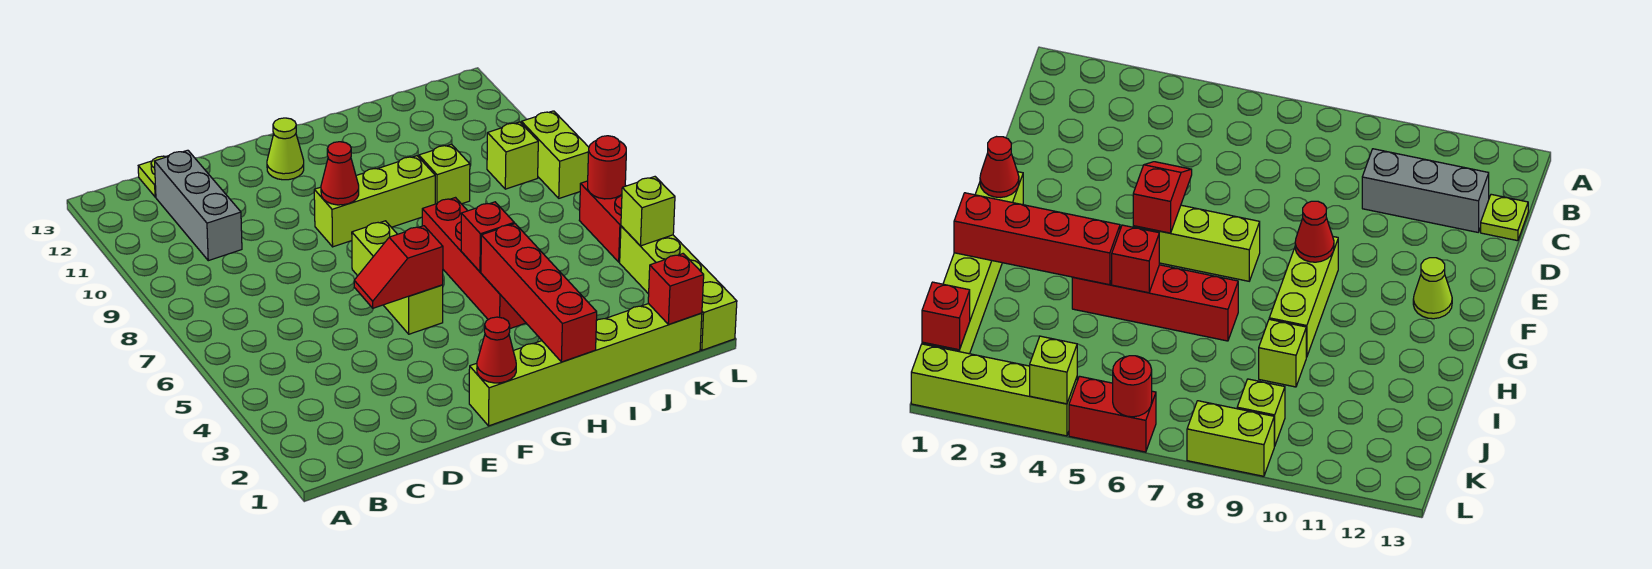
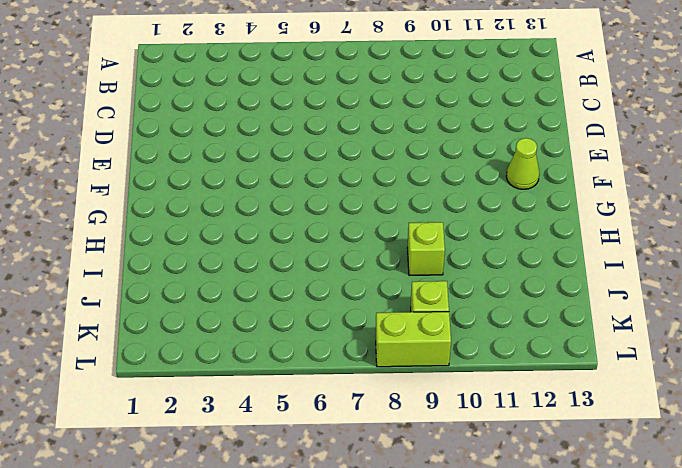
none -> grey 1x3 brick [154,150,242,261]
none -> lime 1x1 plate [138,156,169,197]
none -> lime 1x6 brick [469,304,702,426]

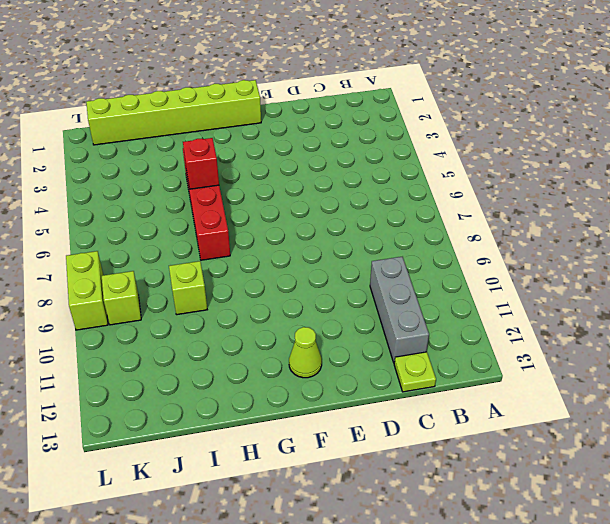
none -> lime 1x3 brick [352,221,443,334]
none -> lime 1x3 brick [314,156,435,247]
none -> lime 1x4 brick [620,226,737,350]

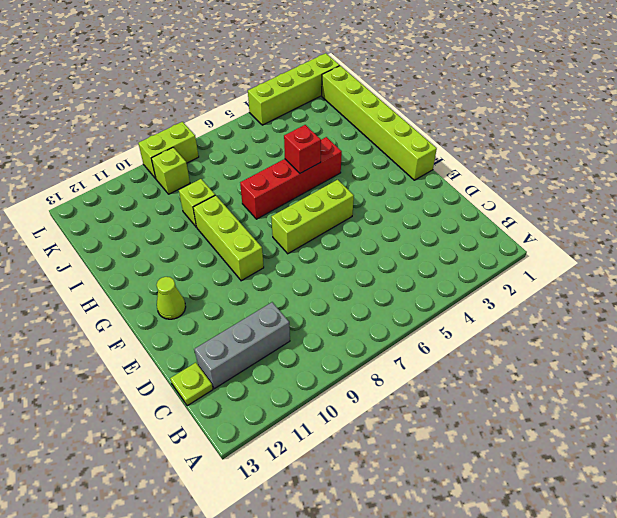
none -> red 1x2 brick [579,181,626,262]
none -> red 1x2 slope [354,226,443,308]
none -> red 1x1 cone [477,317,516,383]

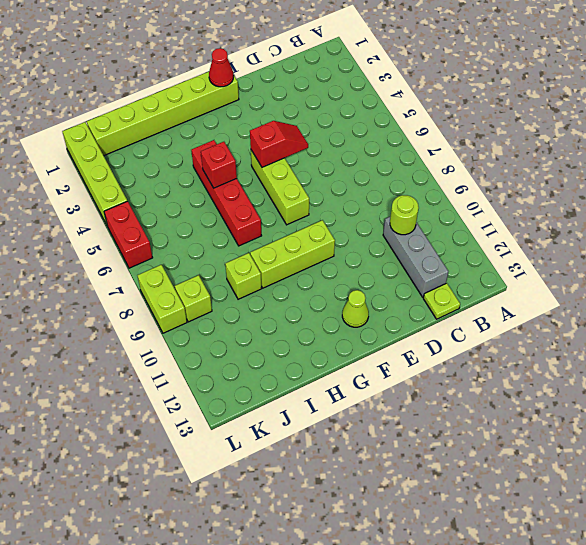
lime 1x1 round brick [390,195,419,235] -> none
none -> red 1x1 cone [321,142,359,205]
none -> red 1x4 brick [481,224,597,362]
none -> red 1x1 brick [648,254,704,324]

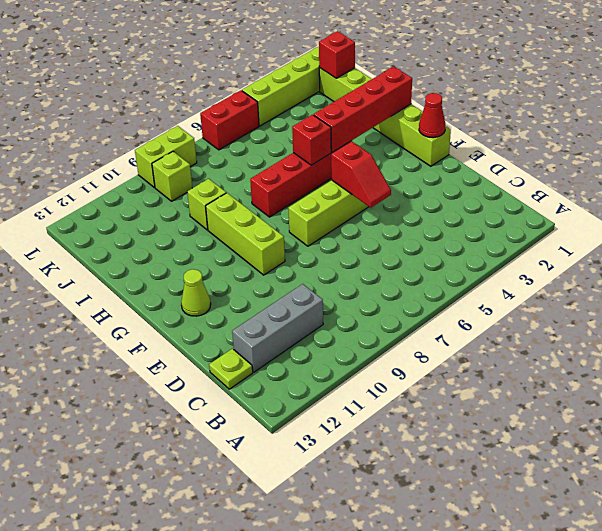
none -> red 1x1 cone [321,142,359,205]
none -> lime 1x1 brick [621,177,675,246]
none -> red 1x1 round brick [588,136,626,199]

